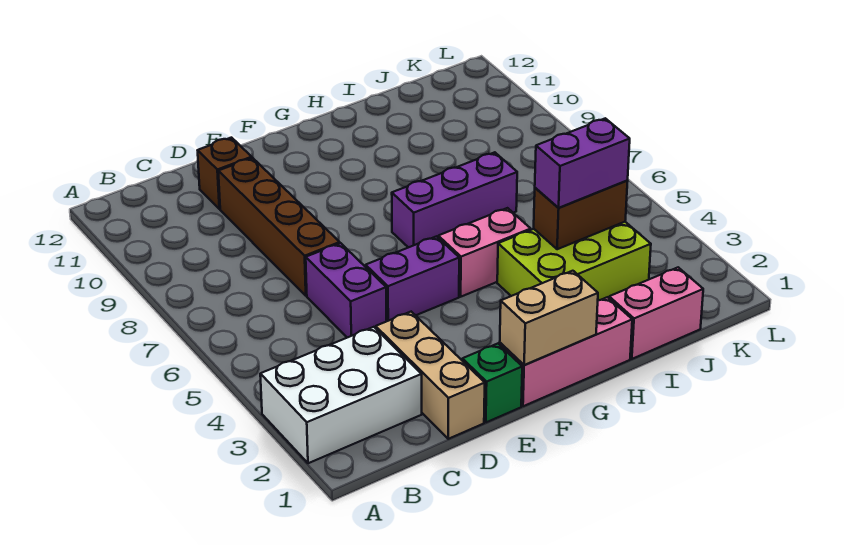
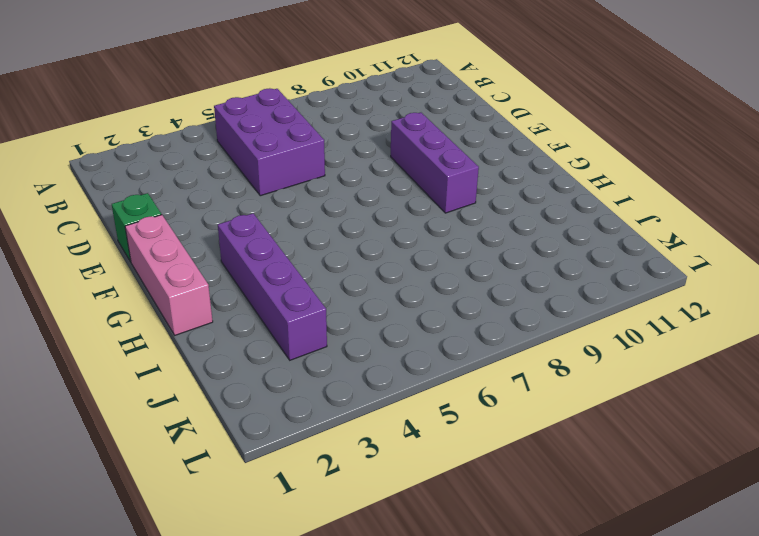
purple 2x3 brick [214,88,325,196] -> purple 1x2 brick [306,243,387,338]
purple 1x3 brick [391,113,479,213] -> purple 1x3 brick moved to [392,152,517,248]
purple 1x4 brick [218,213,327,360] -> lime 2x3 brick [497,222,651,300]
none -> white 2x3 brick [260,327,422,463]
none -> tan 1x3 brick [376,312,485,439]
none -> brown 1x4 brick [218,158,340,296]

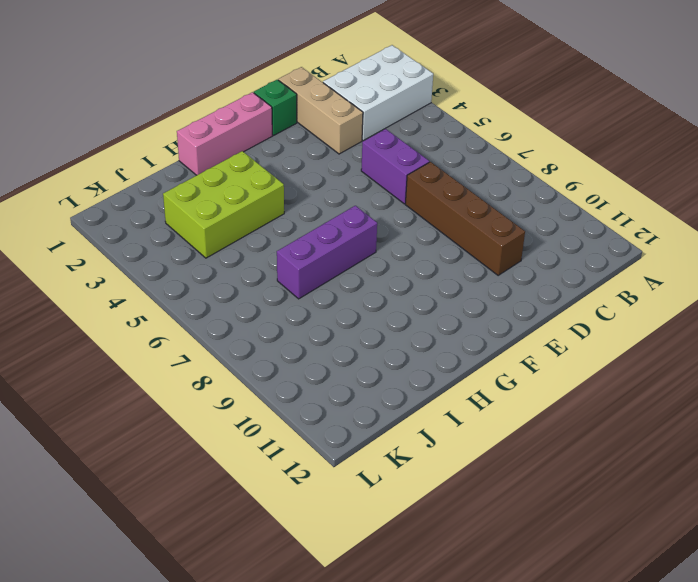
none -> brown 1x1 brick [198,138,252,209]
none -> purple 1x2 brick [366,236,459,321]
none -> pink 1x2 brick [438,208,531,297]

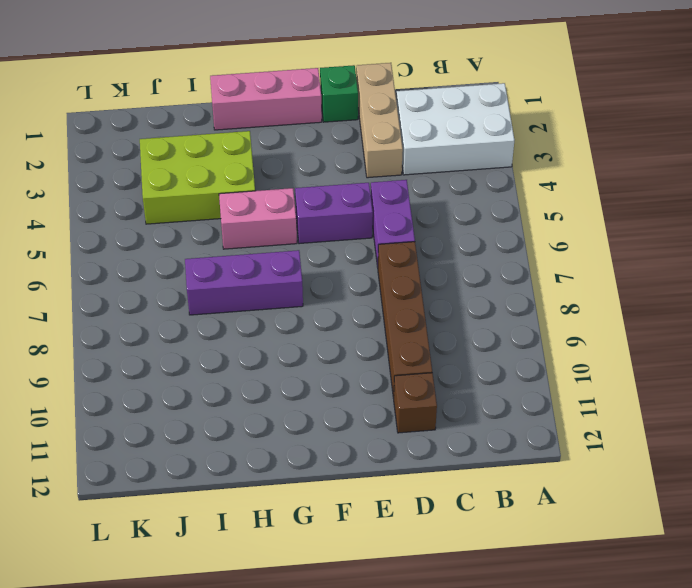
none -> pink 1x2 brick [609,267,703,359]
none -> tan 1x2 brick [500,271,598,365]
none -> brown 1x2 brick [534,181,628,249]

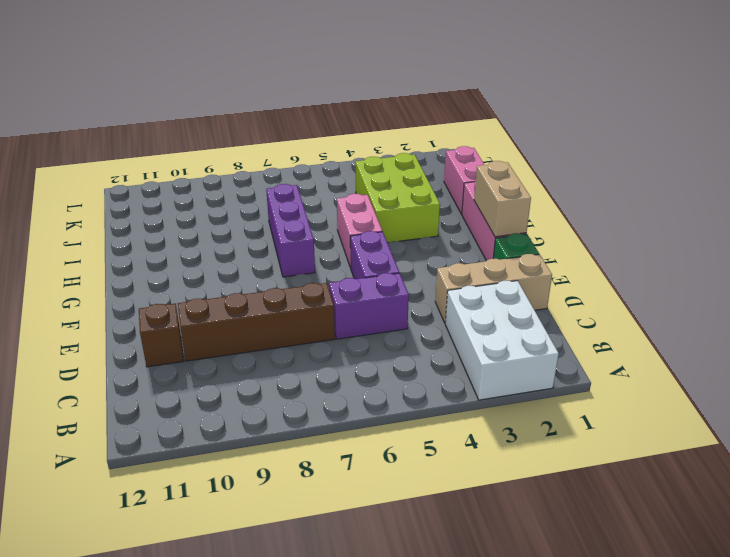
none -> brown 1x2 brick [534,181,628,249]
none -> purple 1x2 brick [535,118,630,208]

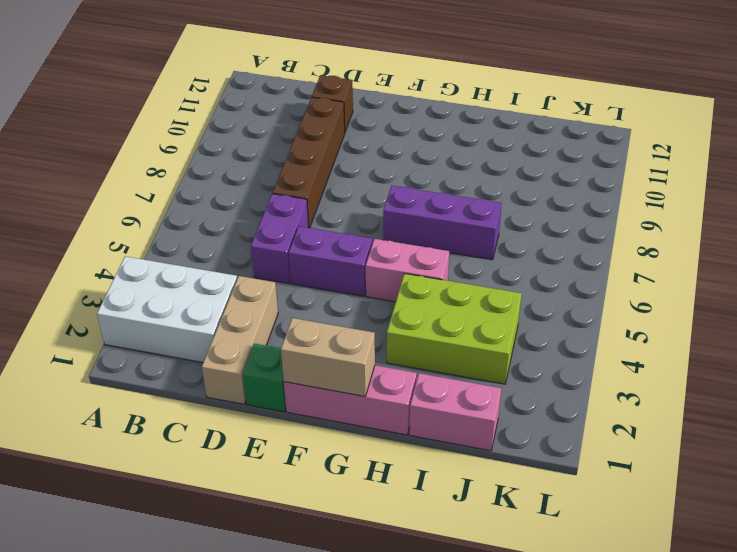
none -> brown 1x2 brick [534,181,628,249]
none -> purple 1x2 brick [535,118,630,208]

